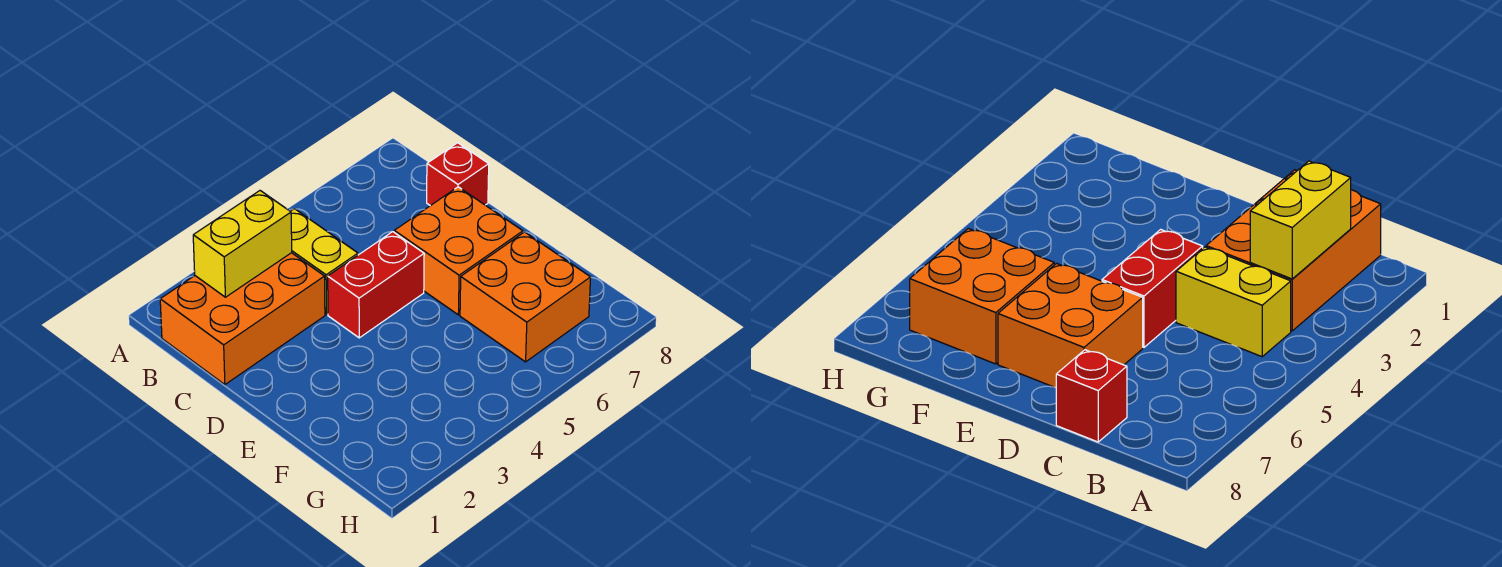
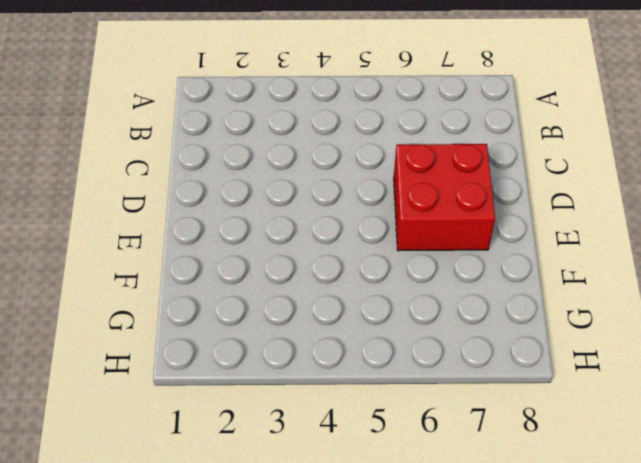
red 2x2 brick [394,144,495,251] -> orange 2x2 brick [394,187,523,315]
none -> orange 2x3 brick [160,253,325,385]
none -> yellow 1x2 brick [291,209,358,314]

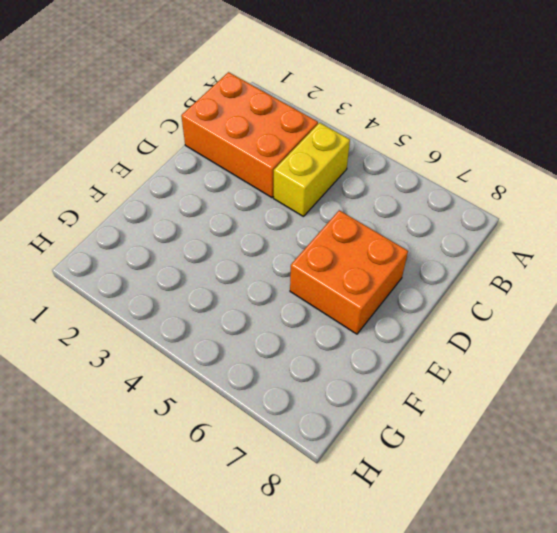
none -> red 1x1 brick [427,143,489,206]
none -> red 1x2 brick [328,232,424,338]

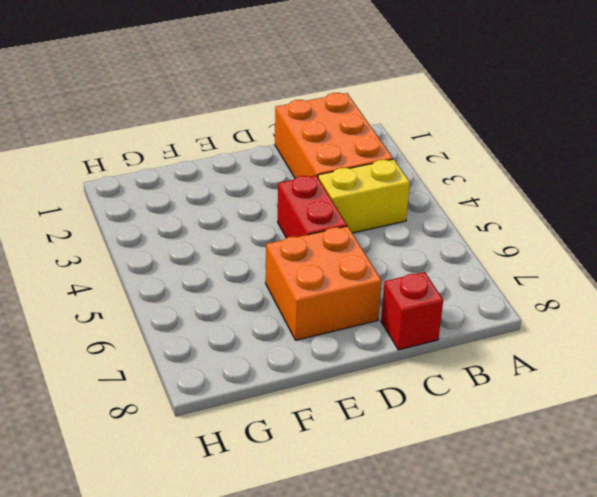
none -> orange 2x2 brick [460,232,591,362]
none -> yellow 1x2 brick [193,191,292,297]

